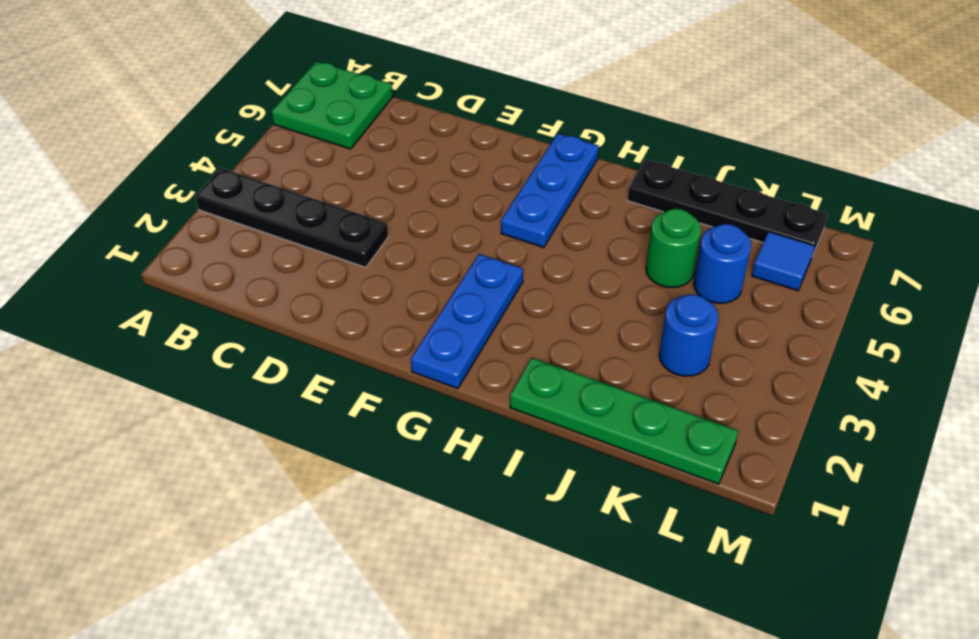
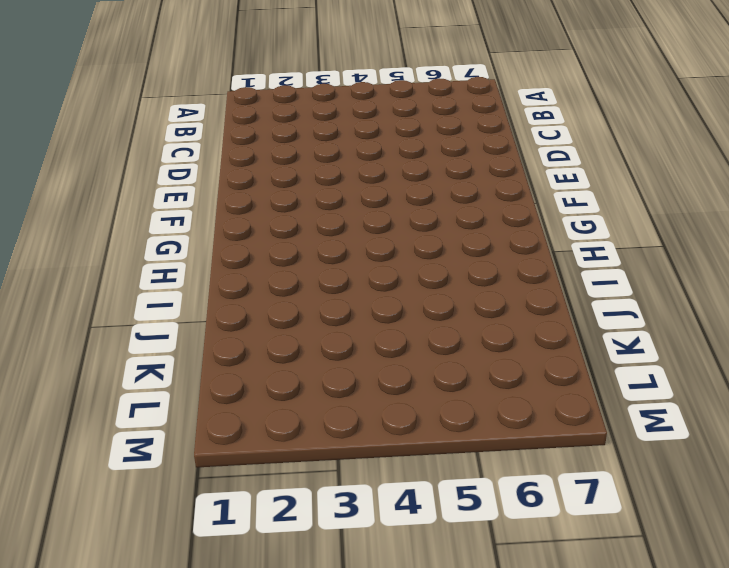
none -> black 1x4 plate [196,168,388,267]
none -> green 2x2 plate [272,61,393,149]

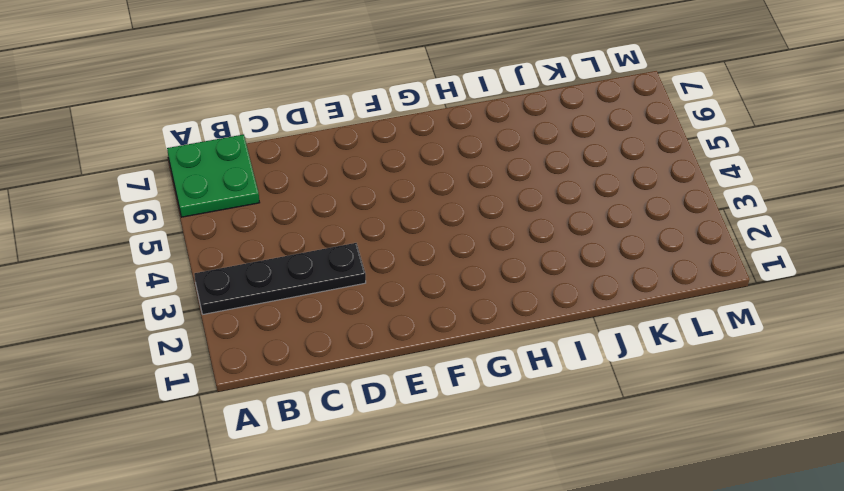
none -> blue 1x3 plate [411,254,523,389]
none -> blue 1x3 plate [501,133,599,247]

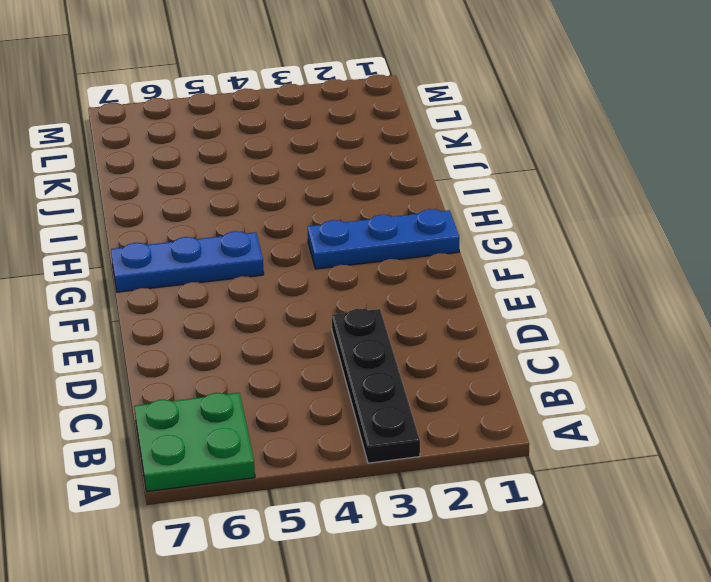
none -> green 1x4 plate [510,358,738,484]
none -> black 1x4 plate [628,159,828,256]

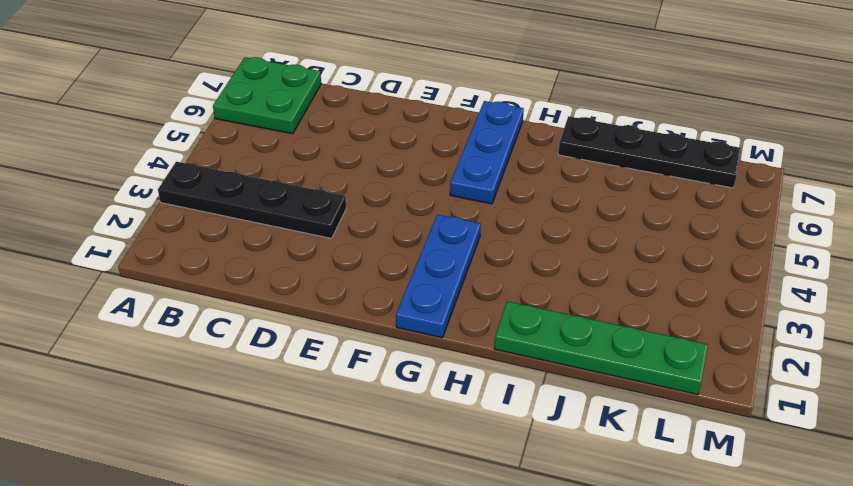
none -> green 1x1 round brick [646,209,701,288]
none -> blue 1x1 round brick [659,294,719,376]

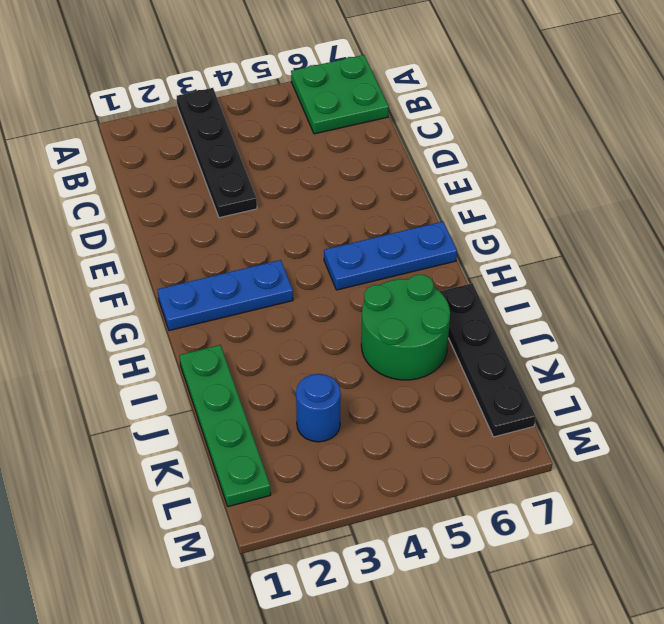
green 2x2 round brick [361,275,450,380] -> green 1x1 round brick [646,209,701,288]
none -> blue 1x1 round brick [694,224,752,303]
none -> blue 1x1 tile [752,232,815,291]

